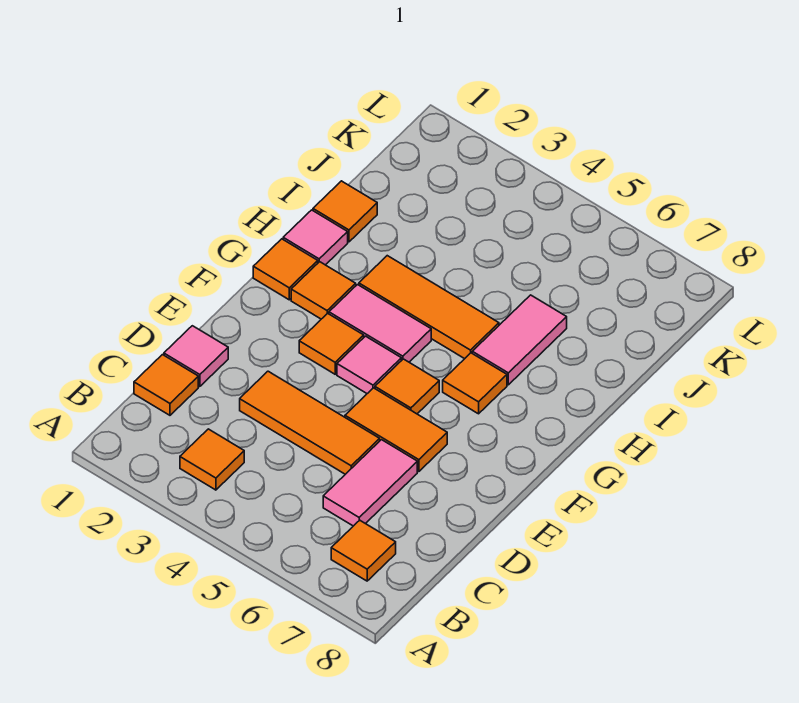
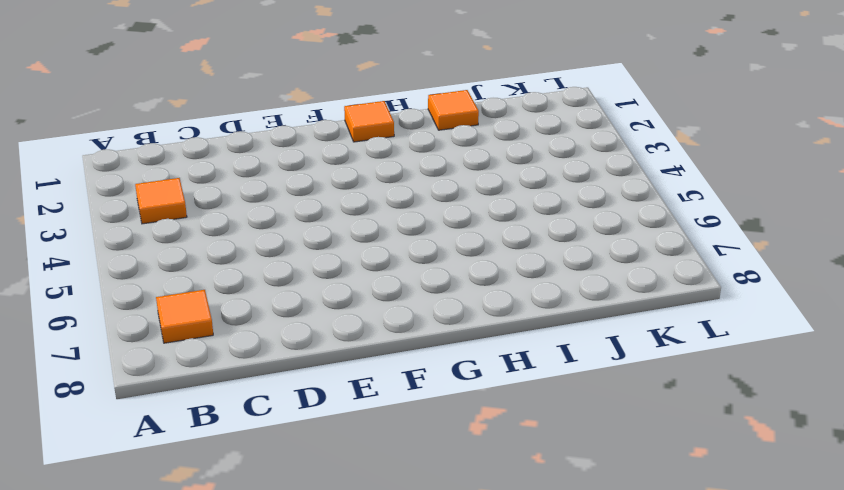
none -> orange 1x1 tile [134,355,198,415]
none -> pink 1x2 tile [323,440,417,526]
none -> pink 1x1 tile [164,326,228,387]

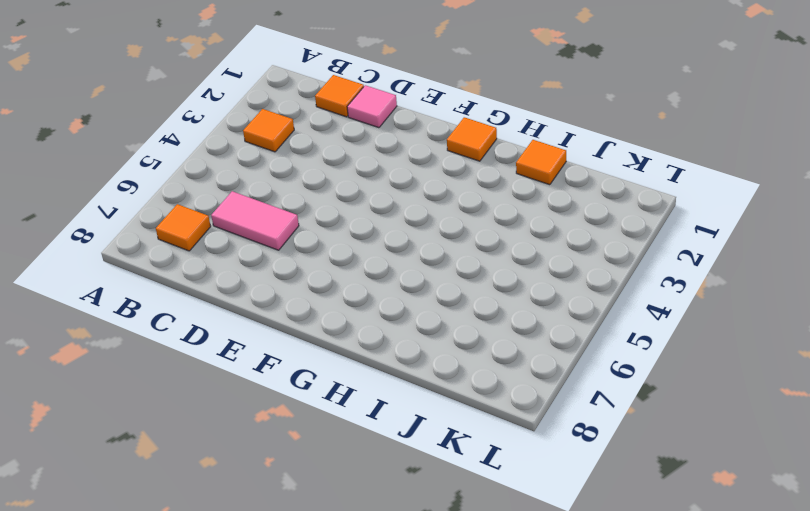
none -> orange 1x3 tile [240,371,380,474]
none -> orange 1x2 tile [345,388,447,472]
none -> orange 1x1 tile [299,313,364,374]

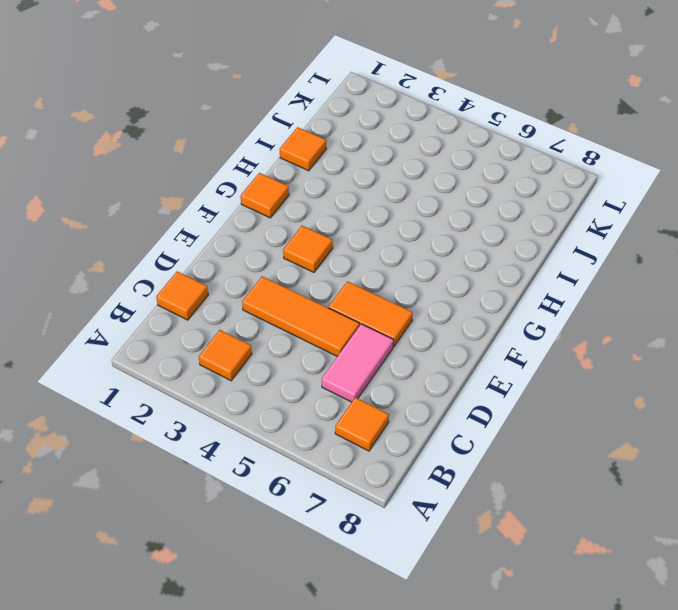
none -> pink 1x1 tile [164,326,228,387]
none -> pink 1x1 tile [337,336,401,394]
none -> orange 1x1 tile [375,359,439,414]

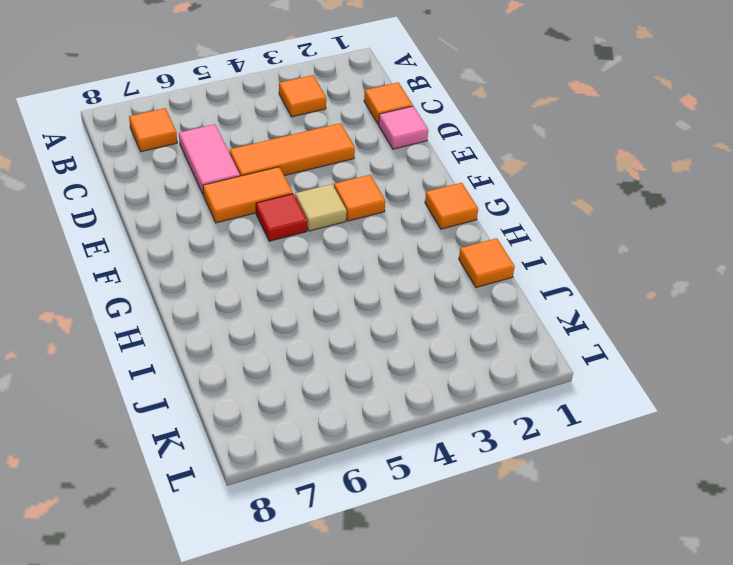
tan 1x1 tile [295,184,347,231] -> pink 1x1 tile [337,336,401,394]
red 1x1 tile [256,194,307,241] -> orange 1x1 tile [375,359,439,414]
none -> orange 1x1 tile [291,262,356,319]
none -> pink 1x2 tile [329,285,431,362]
none -> orange 1x1 tile [443,353,507,414]

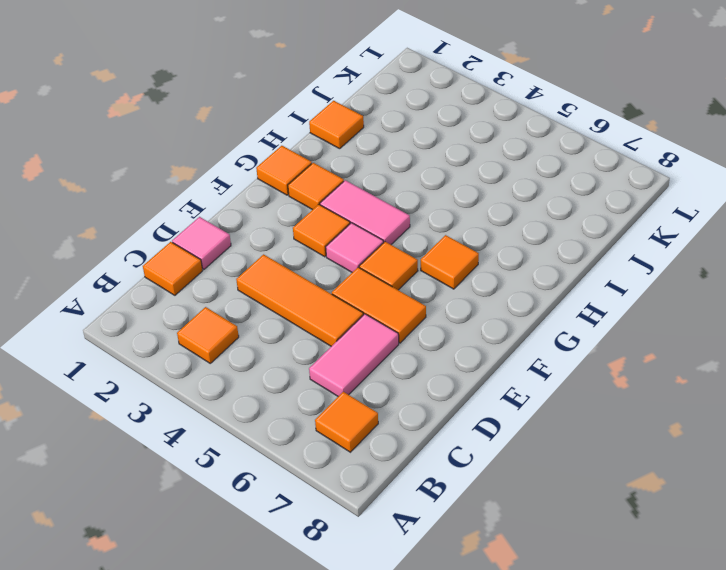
none -> pink 1x1 tile [283,210,348,265]
none -> orange 1x3 tile [359,256,499,359]
none -> pink 1x2 tile [472,295,567,385]

